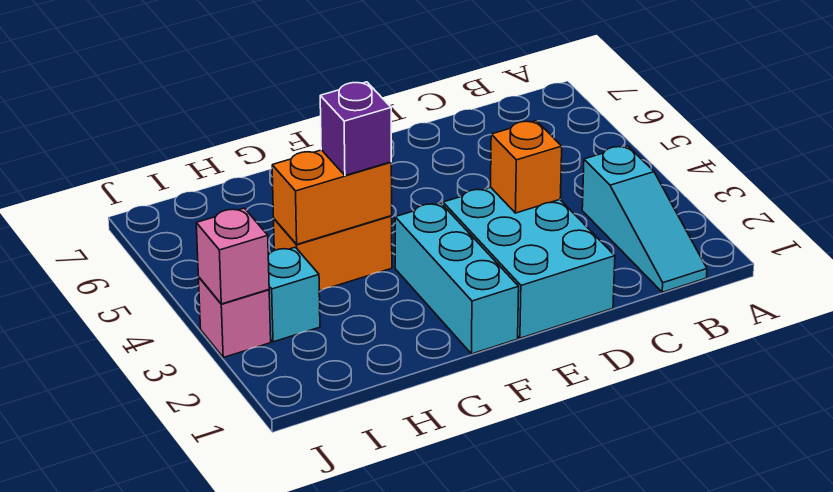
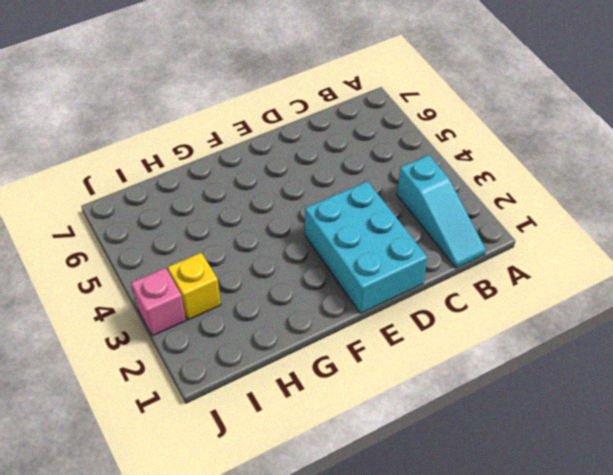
yellow 1x1 brick [168,253,221,320] -> cyan 1x1 brick [268,247,320,342]
none -> cyan 1x3 brick [395,203,519,354]
none -> orange 1x2 brick [274,216,392,291]

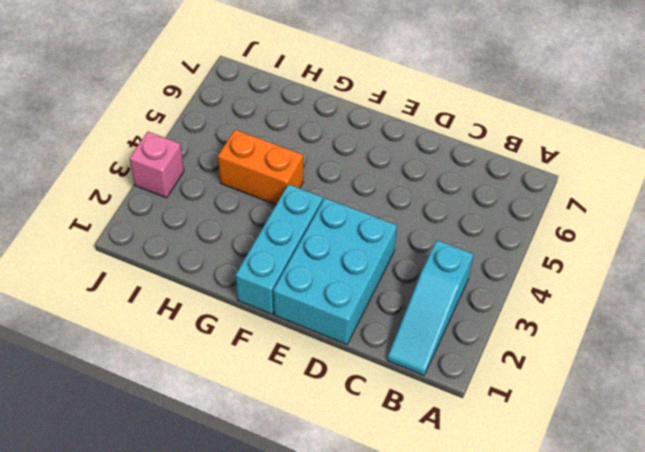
none -> cyan 1x1 brick [268,247,320,342]
none -> orange 1x1 brick [491,121,562,213]

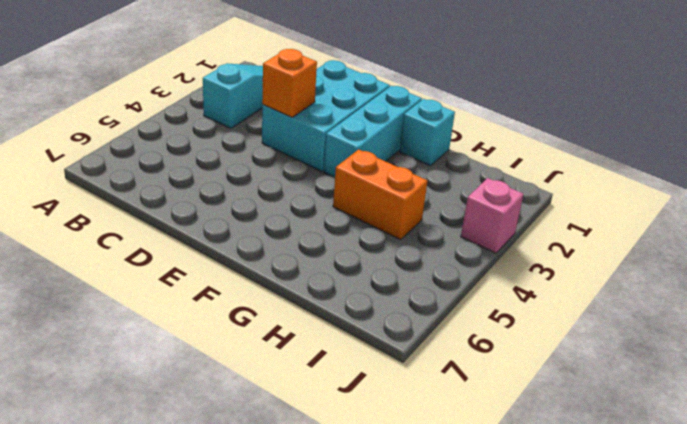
cyan 1x1 brick [400,99,455,166] -> cyan 1x1 brick moved to [268,247,320,342]
none -> orange 1x2 brick [272,150,392,244]
none -> pink 1x1 brick [196,208,269,304]

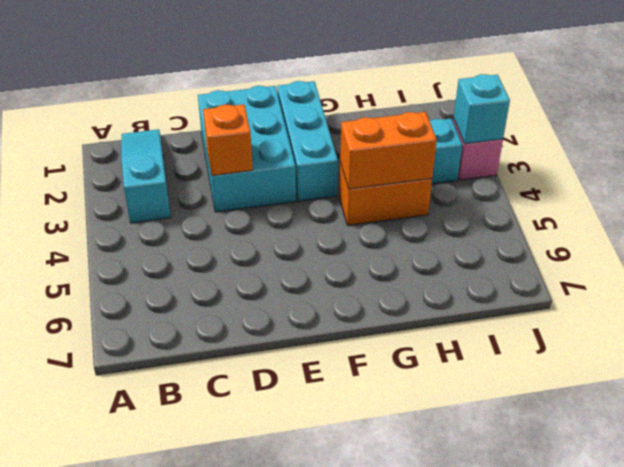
cyan 1x1 brick [454,74,510,144] -> pink 1x1 brick [196,208,269,304]
none -> purple 1x1 brick [320,82,391,176]

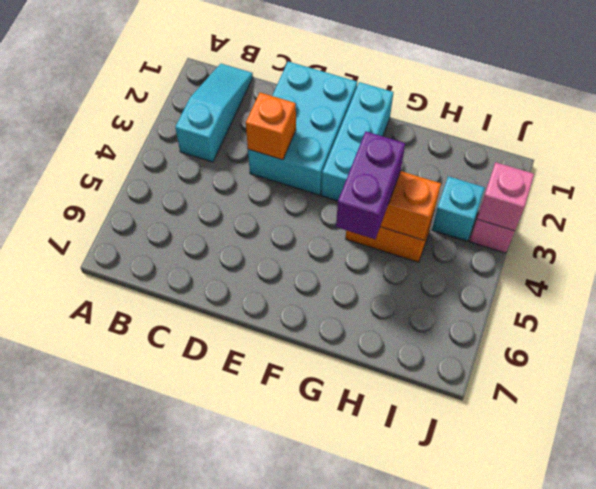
purple 1x2 brick [336,131,405,239] -> purple 1x1 brick [320,82,391,176]

